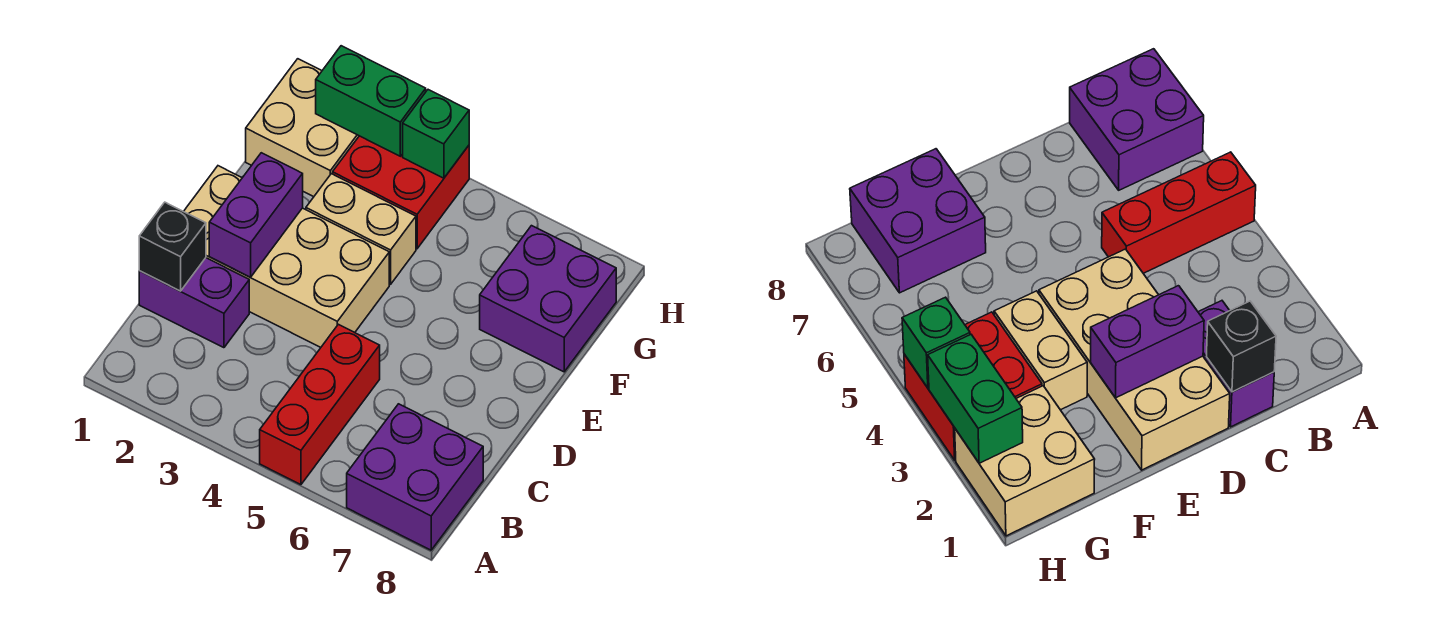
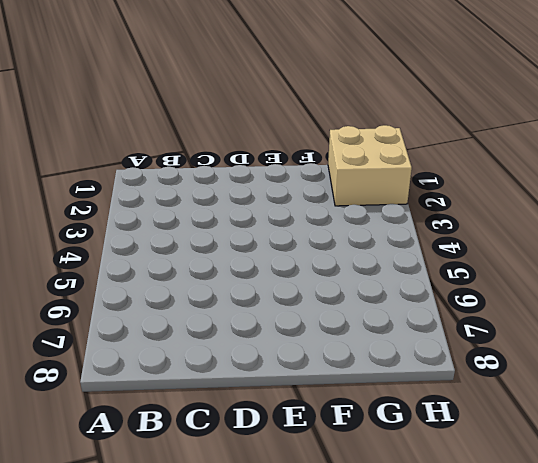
none -> red 1x3 brick [260,324,380,485]
none -> purple 2x2 brick [347,404,483,550]
none -> purple 1x2 brick [139,258,249,348]

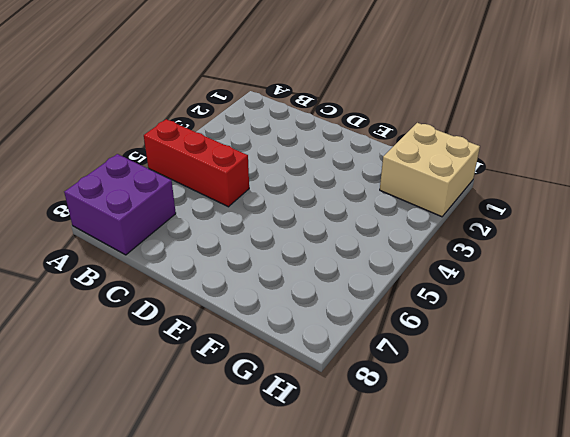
none -> purple 1x2 brick [139,258,249,348]
none -> tan 2x4 brick [184,166,389,347]
none -> tan 1x2 brick [306,174,416,284]

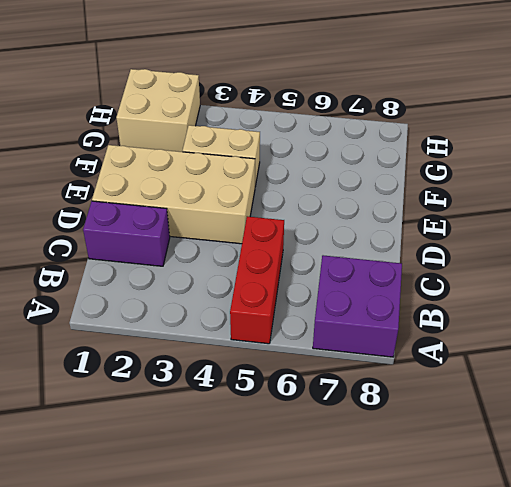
none -> purple 2x2 brick [480,226,616,372]
none -> red 2x2 brick [333,136,469,249]
none -> black 1x1 brick [139,202,206,291]

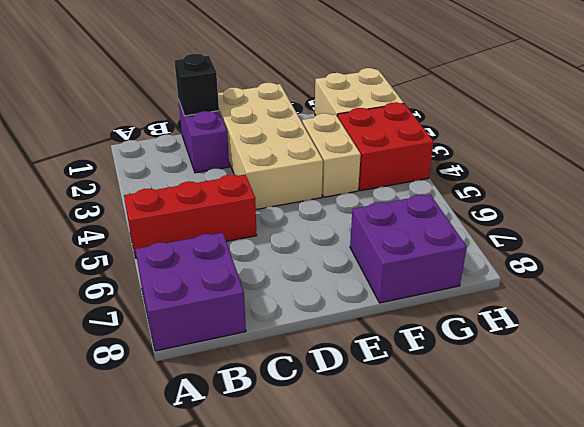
none -> purple 1x2 brick [209,153,303,277]
none -> green 1x2 brick [316,46,426,156]
none -> green 1x1 brick [403,90,469,178]

